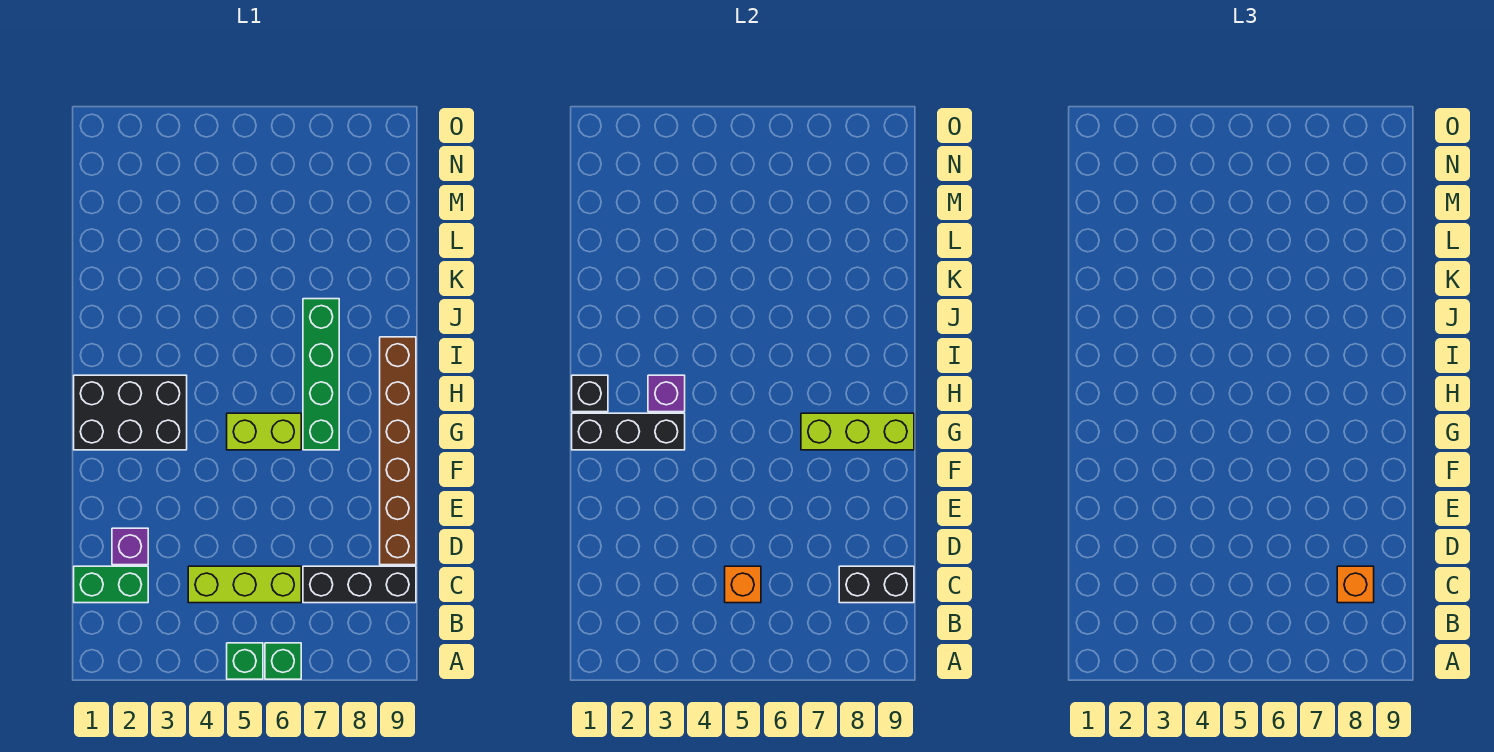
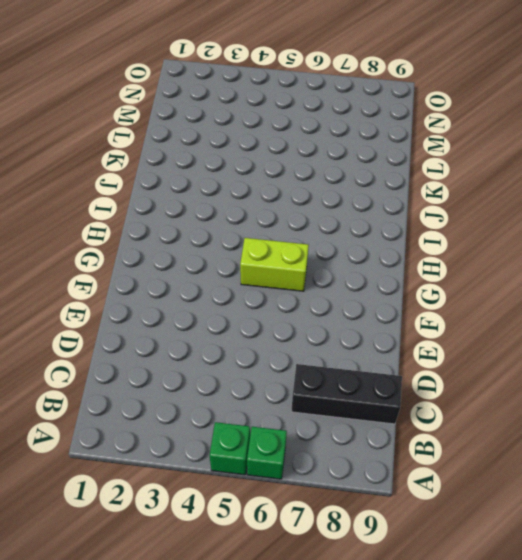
none -> green 1x2 brick [74,566,148,603]
none -> lime 1x3 brick [188,566,301,603]
none -> purple 1x1 brick [112,528,148,565]

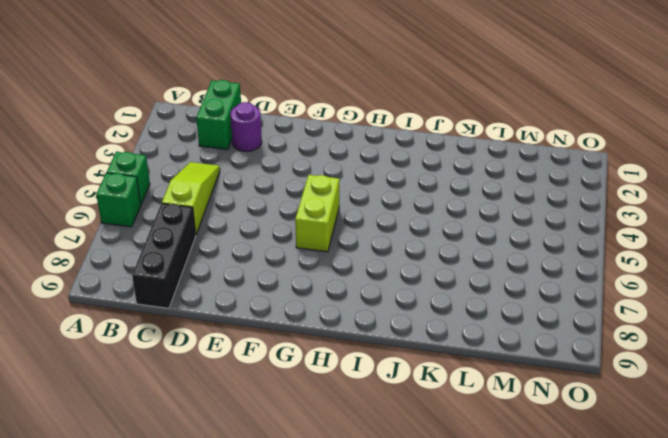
lime 1x3 slope [162,162,220,234] -> lime 1x3 brick [188,566,301,603]
purple 1x1 round brick [230,102,262,151] -> purple 1x1 brick [112,528,148,565]
none -> brown 1x6 brick [380,337,416,565]
none -> black 2x3 brick [74,375,187,450]
none -> green 1x4 brick [303,299,339,450]

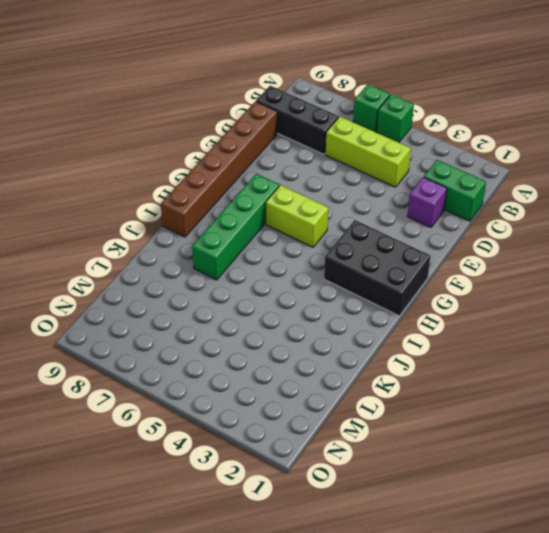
none -> orange 1x1 brick [725,566,761,603]
none -> black 1x2 brick [839,566,914,603]
none -> black 1x3 brick [572,413,685,450]

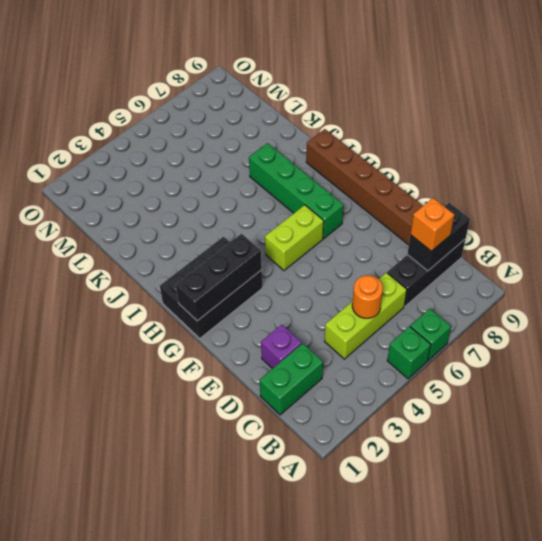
orange 1x1 round brick [352,275,383,318] -> orange 1x1 brick [725,566,761,603]
none -> lime 1x3 brick [801,413,914,450]
none -> black 1x1 brick [572,375,608,412]
none -> purple 1x1 brick [648,375,685,412]

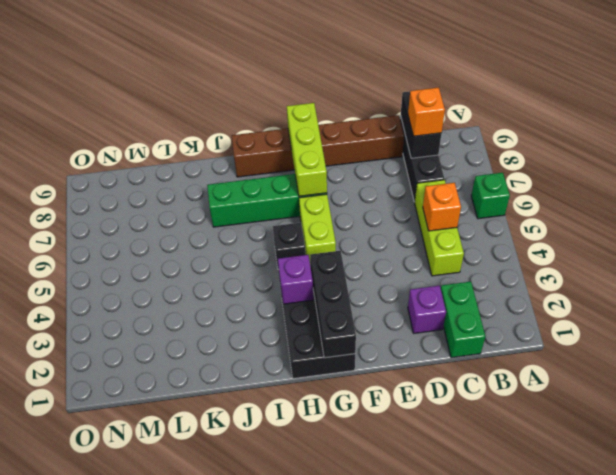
black 1x1 brick [273,223,306,269] -> black 1x1 brick moved to [572,375,608,412]
none -> green 1x1 brick [227,643,263,679]

